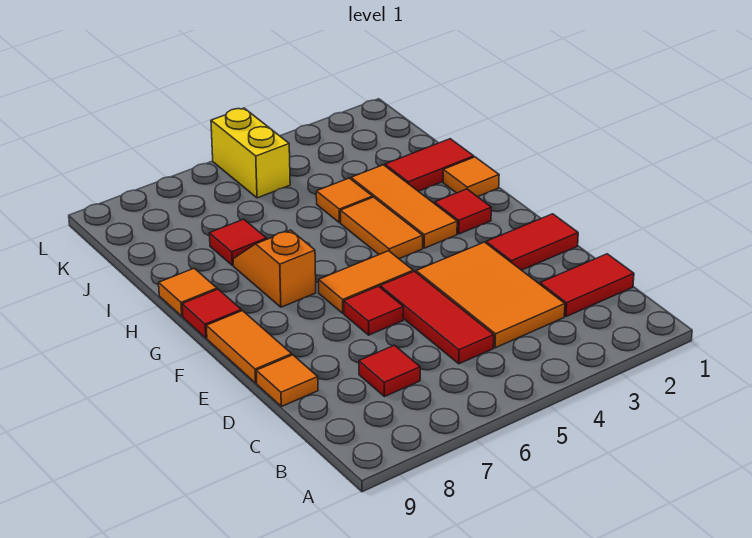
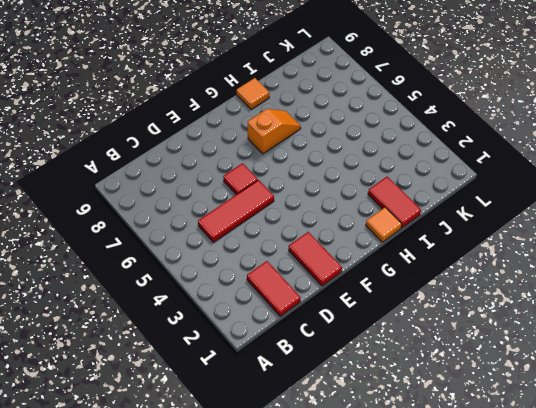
none -> orange 2x3 tile [416,242,565,348]
none -> red 1x1 tile [359,345,420,397]
none -> orange 1x1 tile [256,355,318,406]

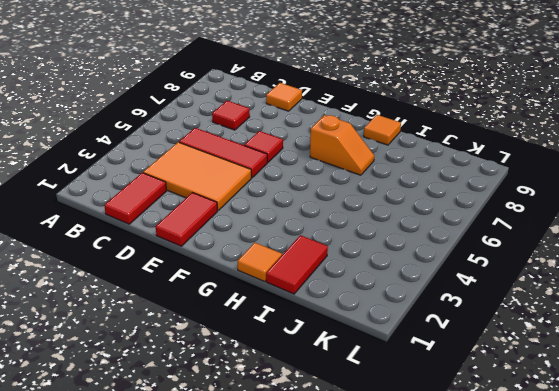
none -> orange 1x2 tile [206,311,292,383]
none -> orange 1x2 tile [319,251,413,313]
none -> red 1x1 tile [435,189,491,234]

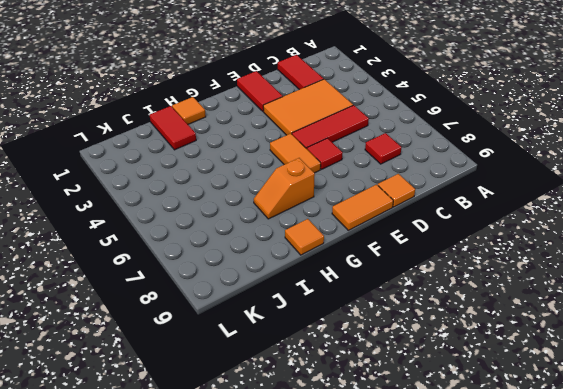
none -> red 1x1 tile [435,189,491,234]
none -> orange 1x3 tile [351,165,457,248]
none -> orange 1x2 tile [341,197,423,259]

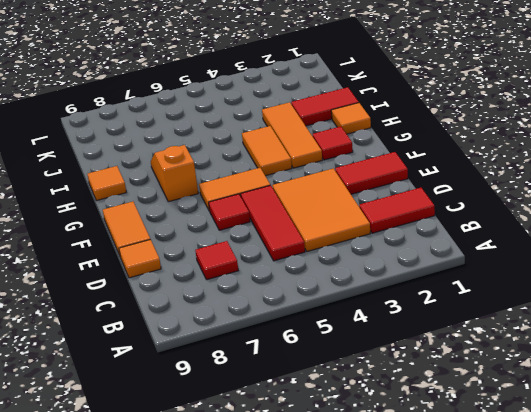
none -> red 1x1 tile [182,289,241,338]
none -> orange 1x1 tile [316,178,373,223]
none -> red 1x1 tile [209,219,267,266]

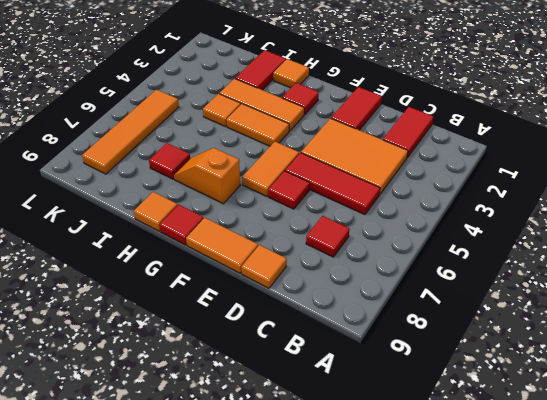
orange 1x4 tile [82,90,179,174] -> yellow 1x2 brick [211,108,290,198]

